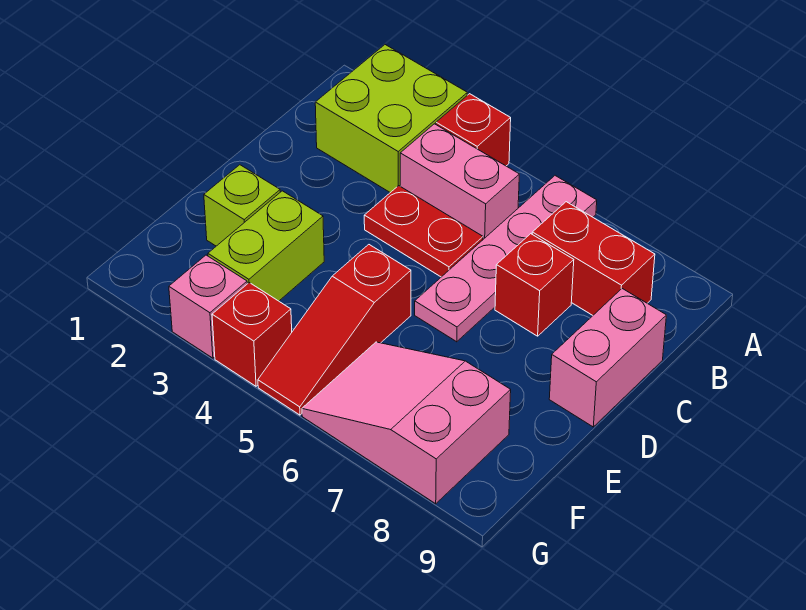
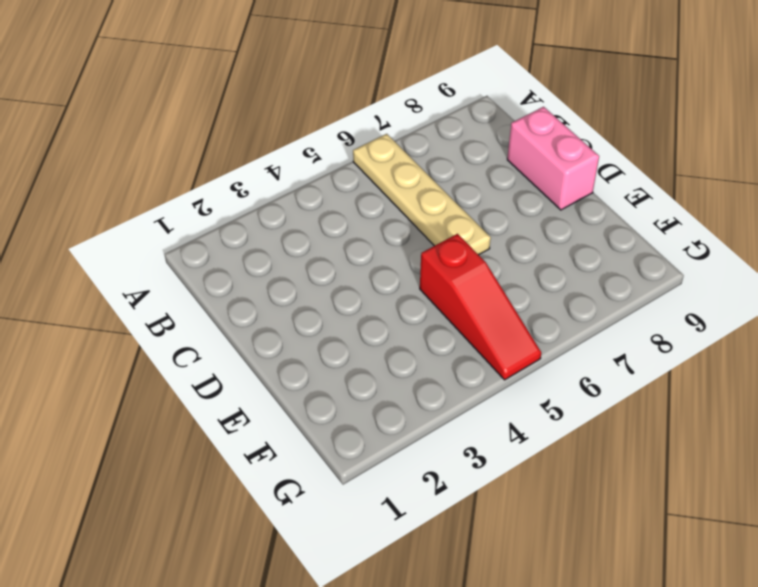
tan 1x4 plate [353,134,491,255] -> pink 1x4 plate [415,176,597,342]
none -> lime 2x2 brick [315,45,467,193]
none -> red 1x1 brick [436,94,511,166]
none -> pink 1x2 brick [400,124,519,239]

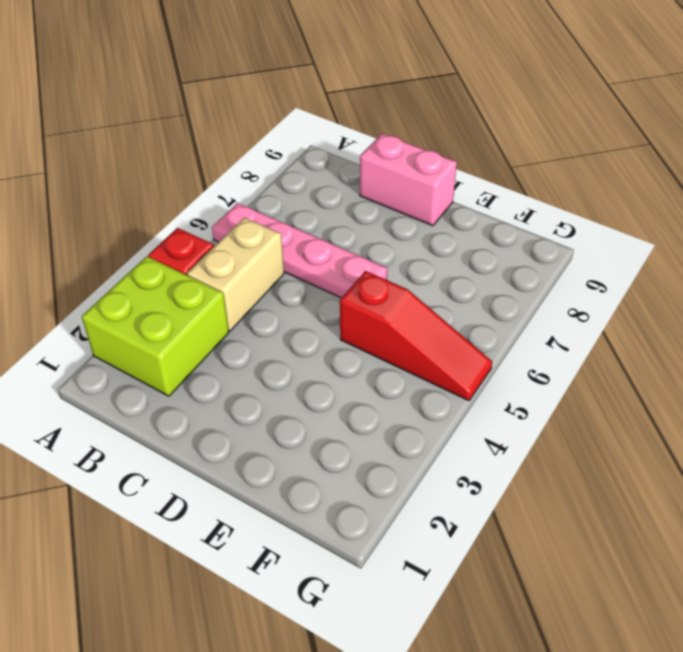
tan 1x2 brick [187,218,284,331] -> pink 1x2 brick [400,124,519,239]
none -> red 1x2 brick [532,202,655,315]
none -> red 1x2 plate [364,186,483,277]
none -> red 1x1 brick [495,234,574,336]

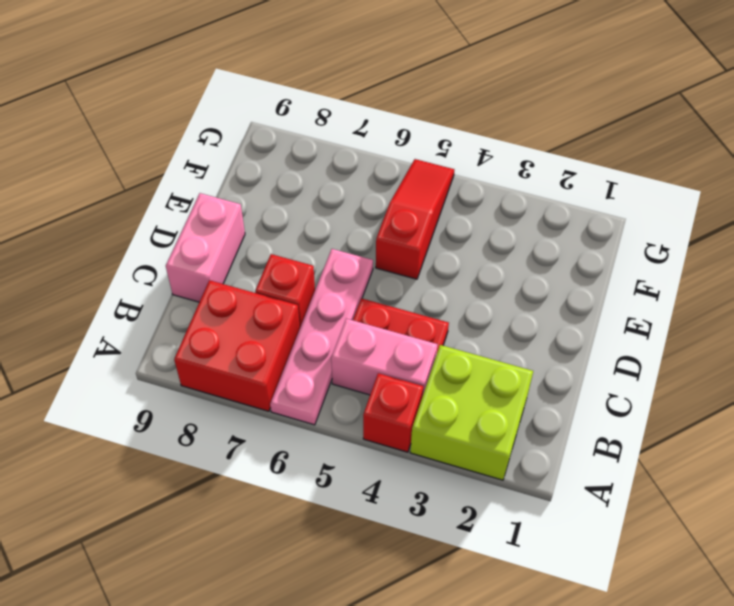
red 2x2 brick [174,280,300,411] -> red 1x2 brick [532,202,655,315]
none -> lime 1x1 brick [204,165,280,246]
none -> lime 1x2 brick [208,191,324,301]
none -> pink 2x3 slope [302,342,511,504]

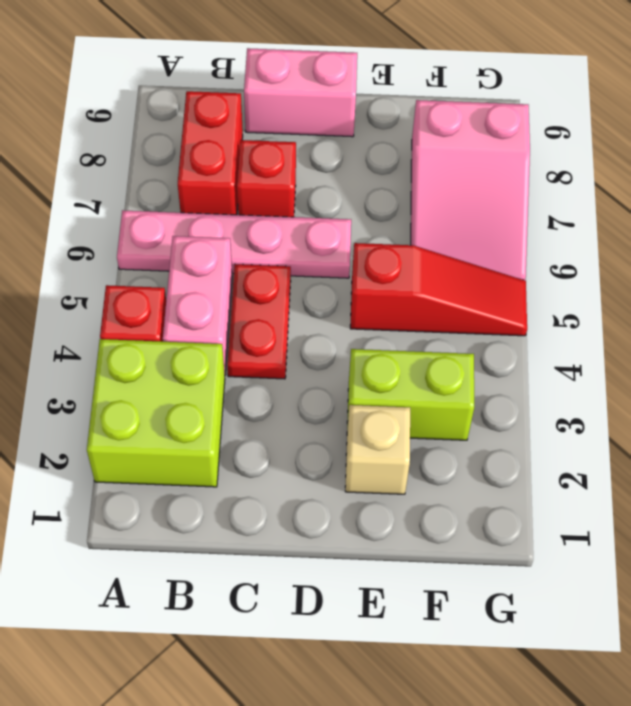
tan 1x1 brick [345,405,410,494] -> lime 1x1 brick [204,165,280,246]
none -> pink 1x1 brick [169,255,247,358]
none -> red 1x1 brick [212,283,292,386]

